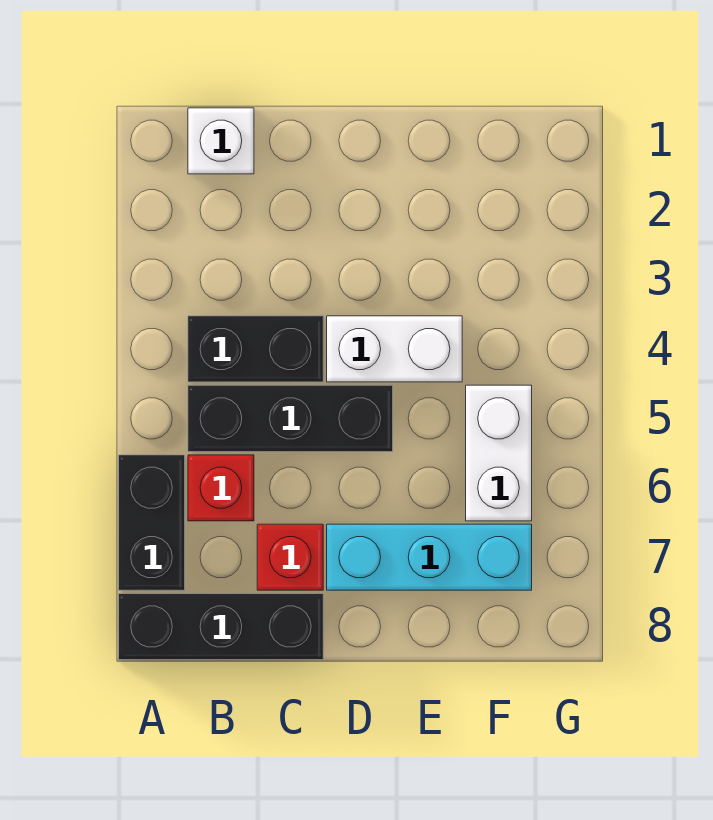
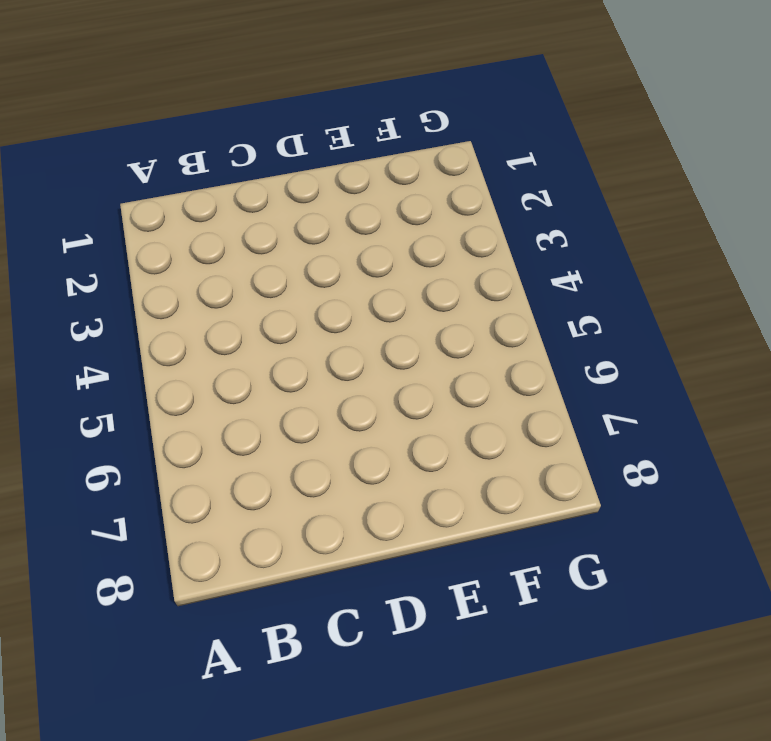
none -> black 1x2 brick [119,455,185,590]
none -> black 1x3 brick [119,594,323,660]

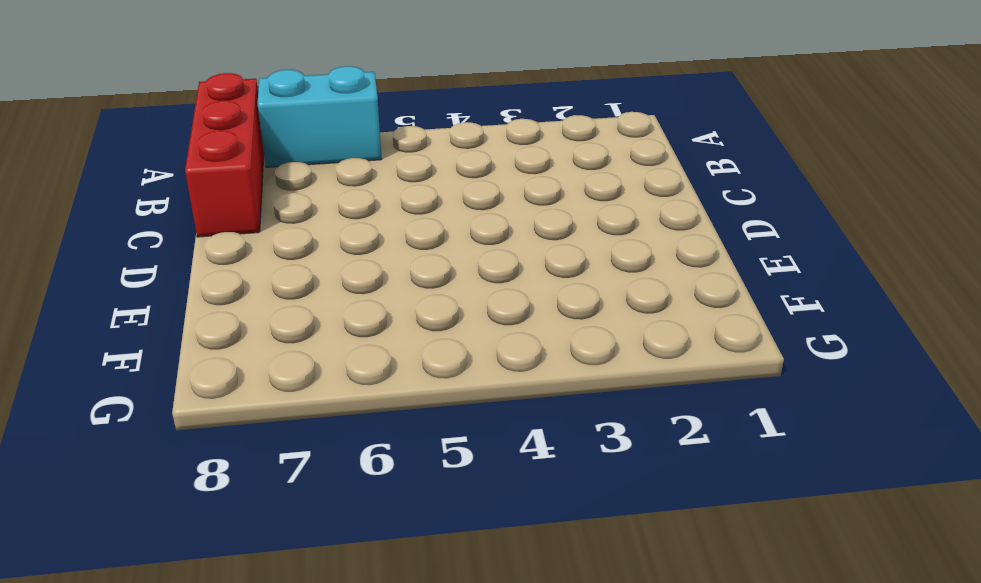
cyan 1x2 brick [257,66,382,167] -> black 1x2 brick [119,455,185,590]
red 1x3 brick [185,73,264,237] -> black 1x3 brick [119,594,323,660]
none -> white 1x1 brick [188,108,254,174]
none -> black 1x2 brick [188,316,323,382]

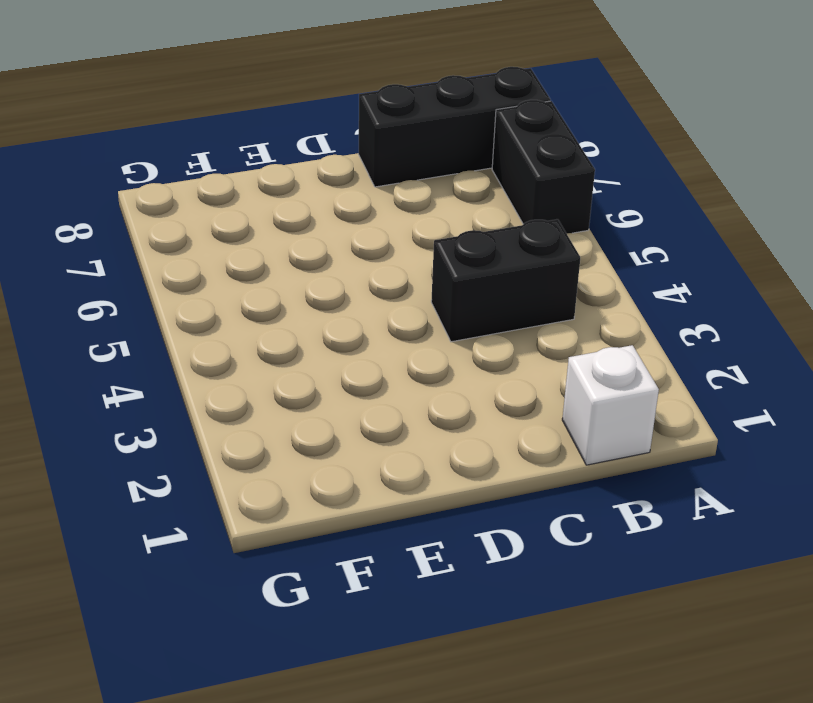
none -> black 1x3 brick [188,385,393,452]
none -> red 1x1 brick [188,455,254,521]

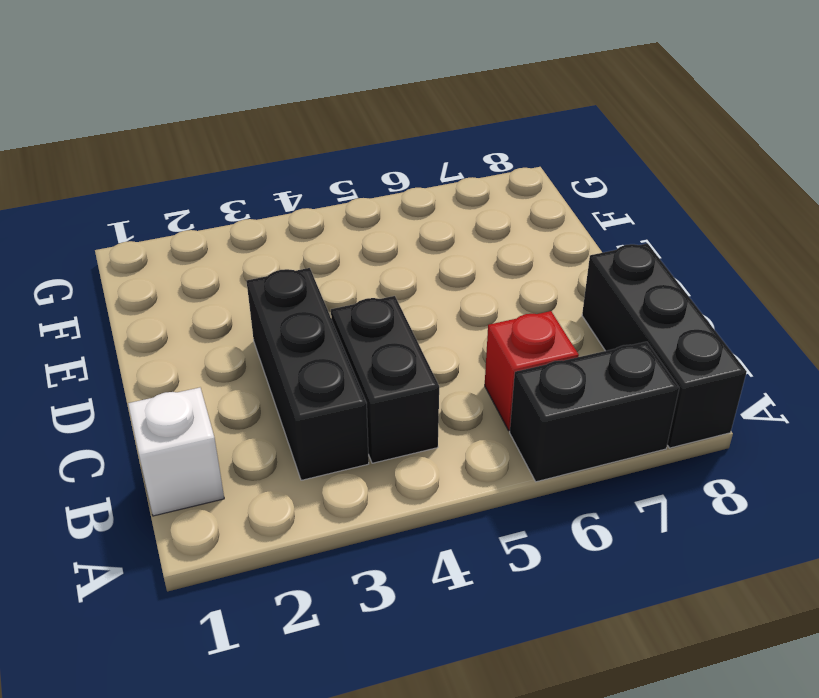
black 1x3 brick [247,268,369,480] -> black 1x3 brick moved to [188,385,393,452]
none -> red 1x1 brick [257,524,323,590]
none -> white 1x2 brick [327,316,462,382]

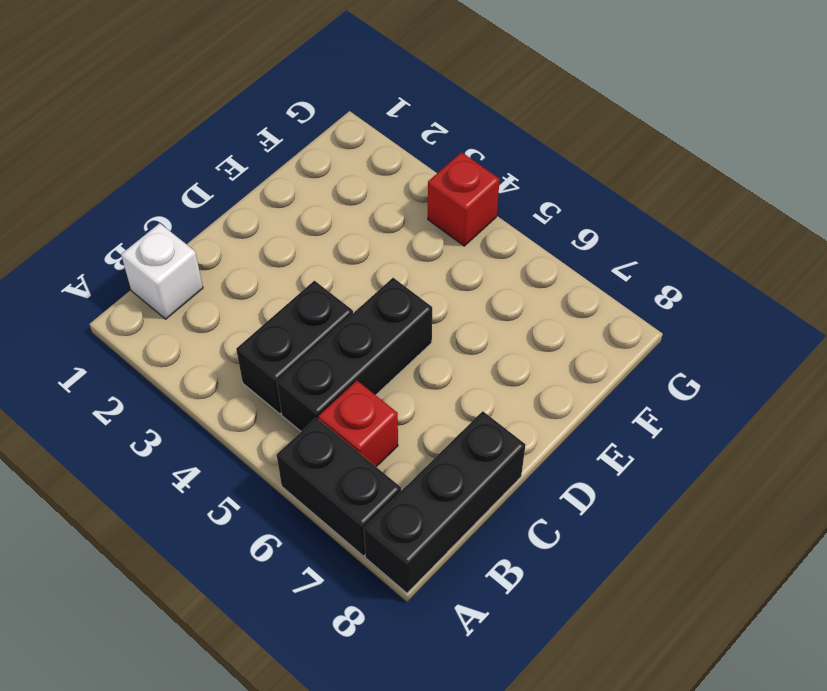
red 1x1 brick [428,152,500,246] -> red 1x1 brick moved to [257,524,323,590]
none -> white 1x2 brick [327,316,462,382]
none -> cyan 1x3 brick [327,524,532,590]

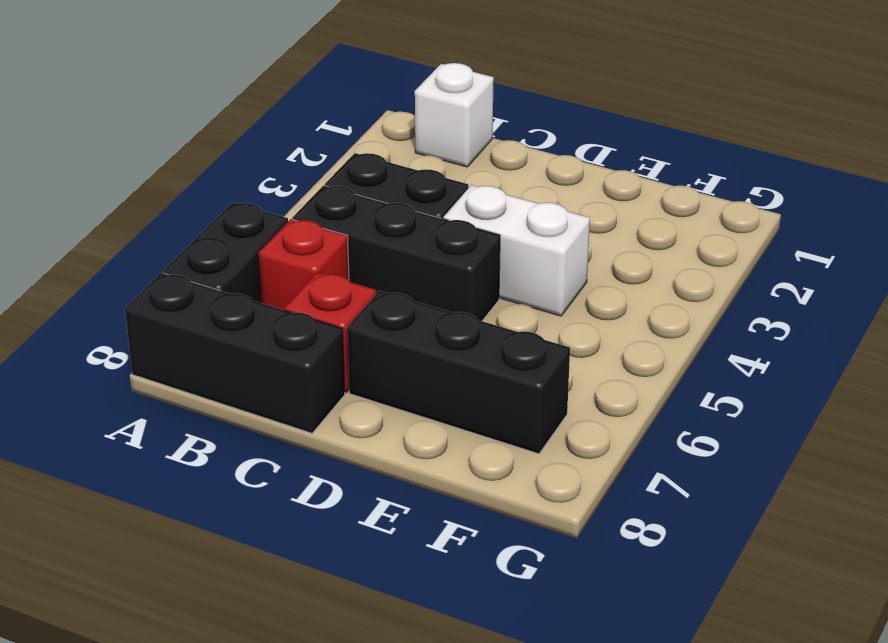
black 1x3 brick [347,291,570,454] -> cyan 1x3 brick [327,524,532,590]
none -> white 1x2 brick [466,385,532,521]

